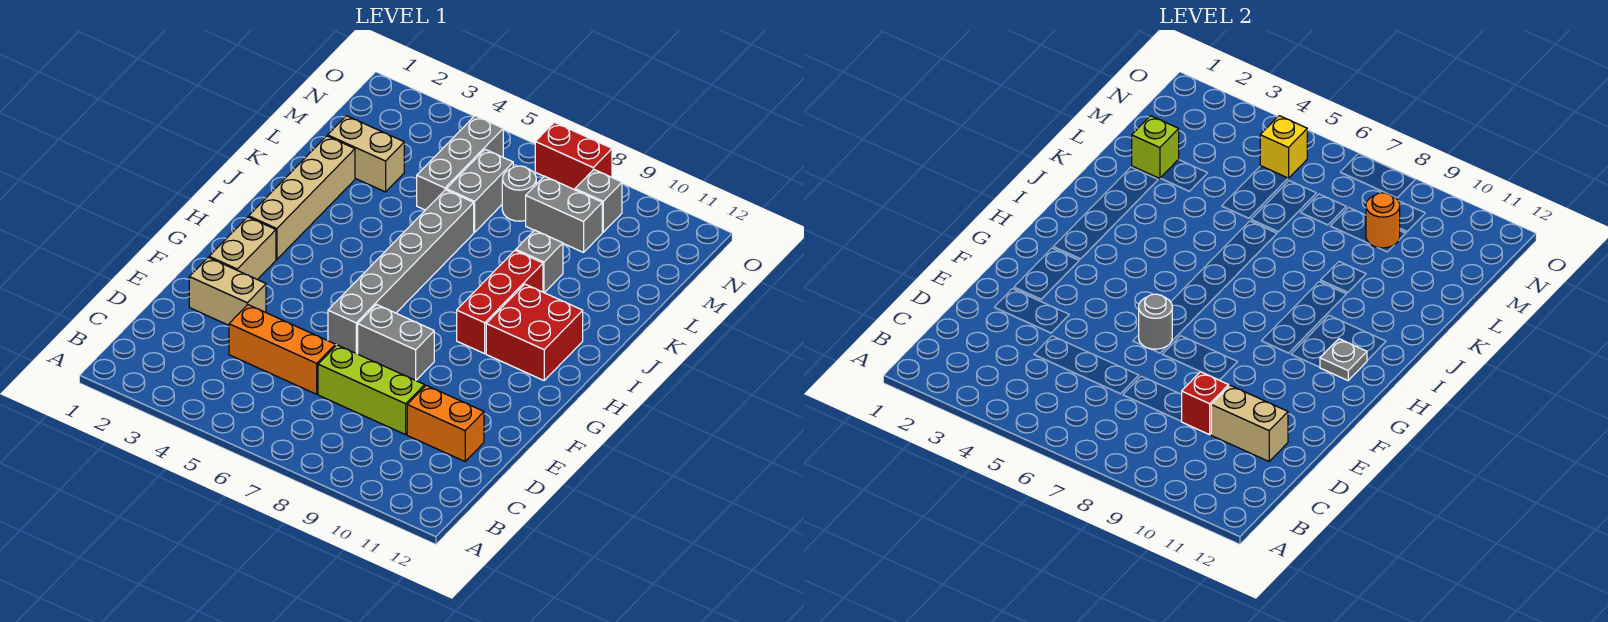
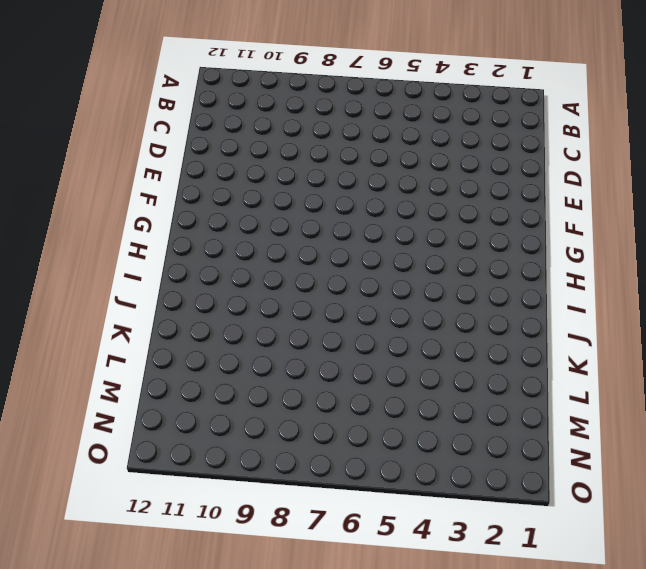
none -> orange 1x3 brick [229,305,336,394]
none -> lime 1x3 brick [318,345,425,435]
none -> orange 1x2 brick [407,385,484,461]

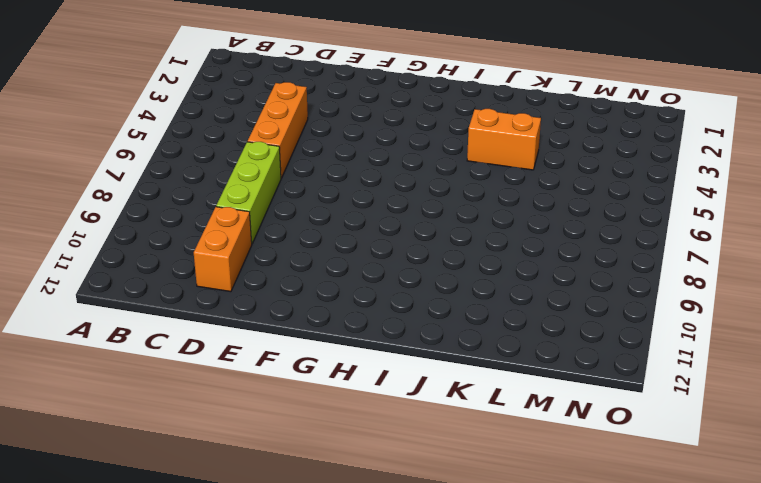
orange 1x2 brick [467,109,541,170] -> none
none -> tan 1x2 brick [189,257,266,325]
none -> tan 1x2 brick [209,217,276,280]
none -> grey 1x6 brick [328,190,474,354]

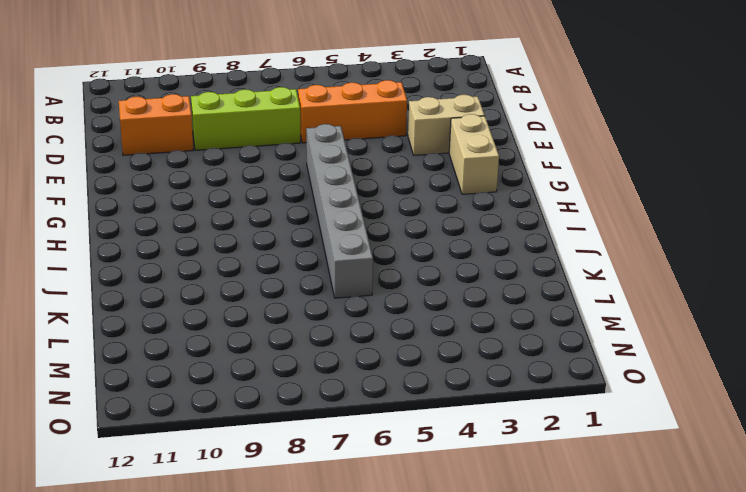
none -> grey 1x2 brick [358,305,434,380]
none -> tan 1x4 brick [249,136,355,259]
none -> red 1x3 brick [457,250,543,354]

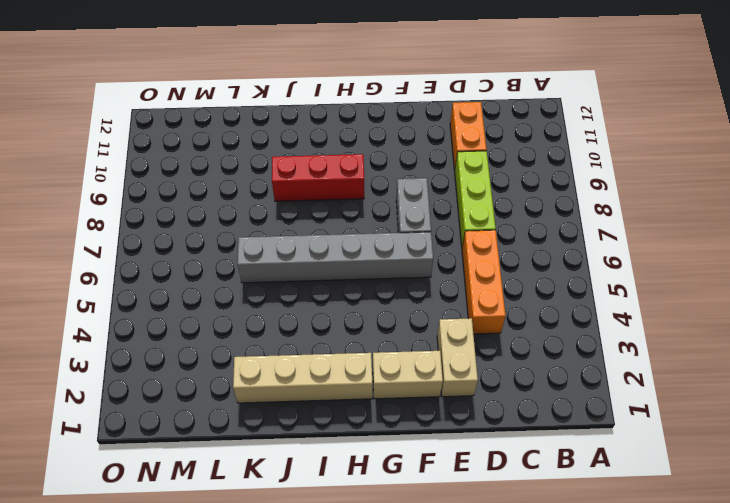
none -> red 2x2 brick [486,284,583,380]
none -> grey 1x1 brick [516,230,563,293]
none -> tan 1x2 brick [328,116,404,192]

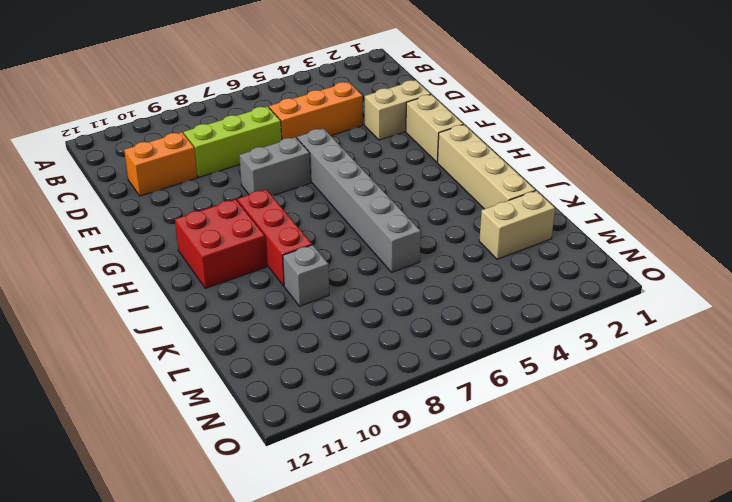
none -> grey 1x3 brick [417,116,503,210]
none -> grey 1x2 brick [446,149,513,232]
none -> grey 1x1 round brick [502,166,536,221]

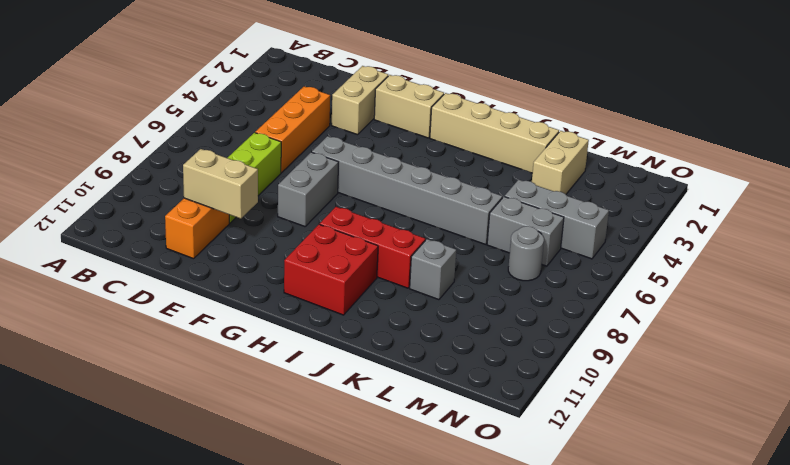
tan 1x2 brick [183,149,258,219] -> tan 1x2 brick turned to [1211,385,1288,461]
none -> grey 1x2 brick [526,176,602,252]
none -> grey 1x1 brick [575,170,622,232]
none -> red 1x2 brick [535,122,612,190]

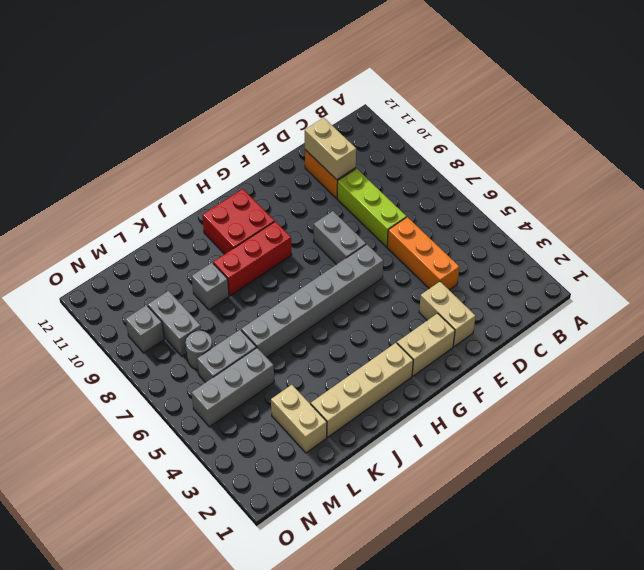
none -> red 1x2 brick [535,122,612,190]
none -> red 1x1 brick [1181,372,1229,435]
none -> grey 1x1 round brick [1139,294,1172,349]

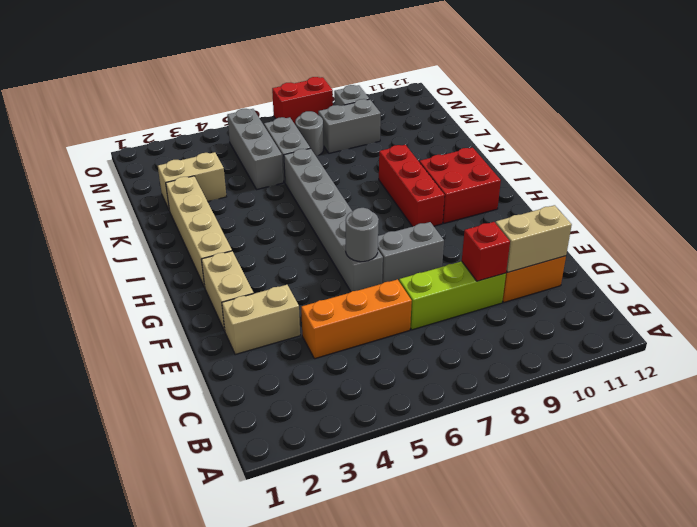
none -> grey 1x1 brick [516,230,563,293]
none -> grey 1x1 plate [1320,339,1367,380]
none -> lime 1x1 brick [1132,116,1179,179]

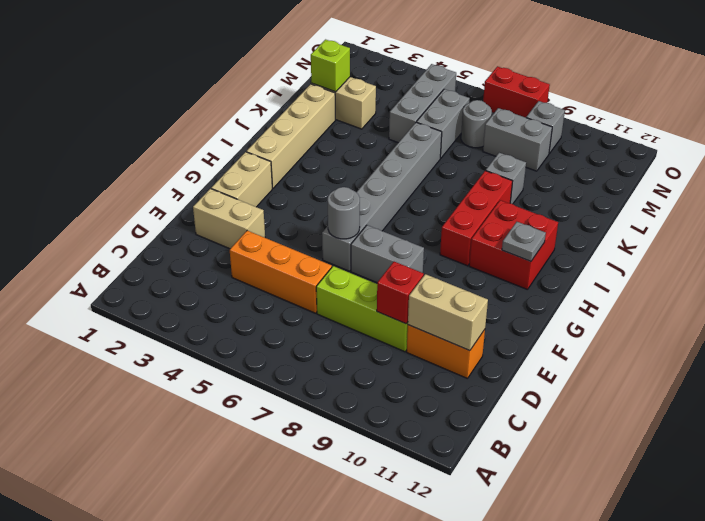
none -> orange 1x1 round brick [1366,193,1400,248]
none -> yellow 1x1 brick [1260,116,1307,178]

